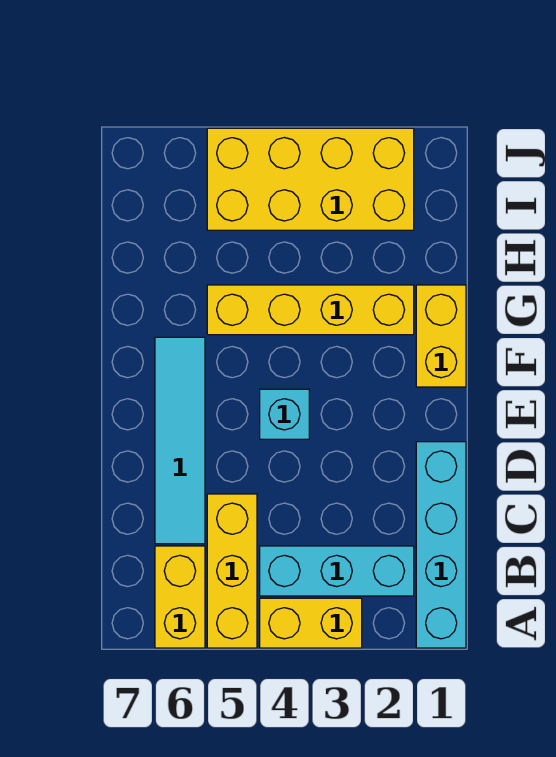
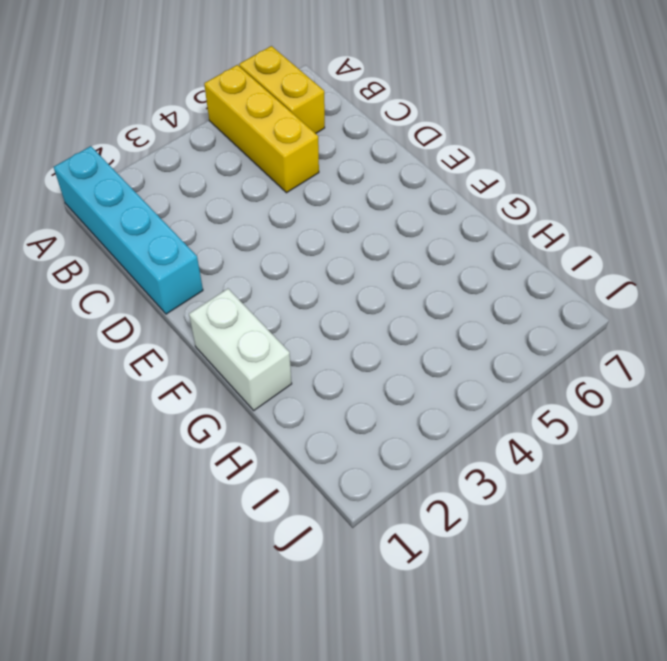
white 1x2 brick [189,289,292,410] -> yellow 1x2 brick [416,285,466,387]
none -> yellow 1x2 brick [260,598,362,648]
none -> cyan 1x3 brick [260,546,414,596]

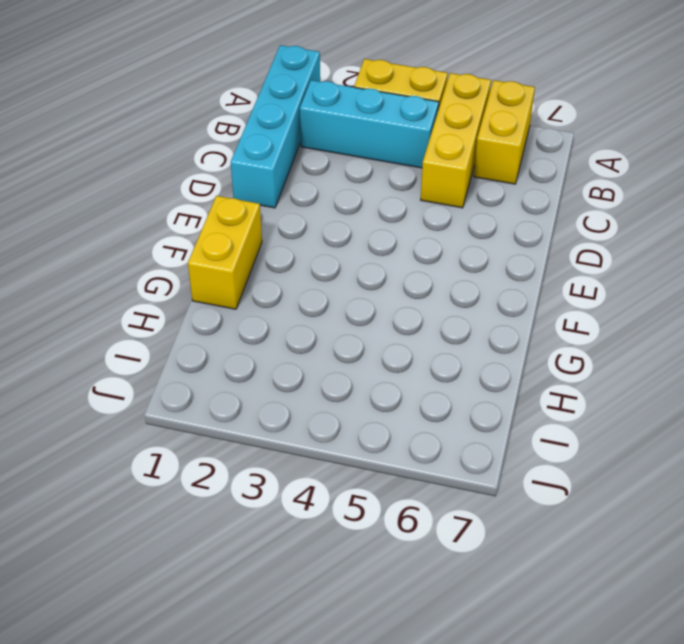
none -> cyan 1x4 tile [155,337,205,544]
none -> cyan 1x1 brick [260,389,309,439]

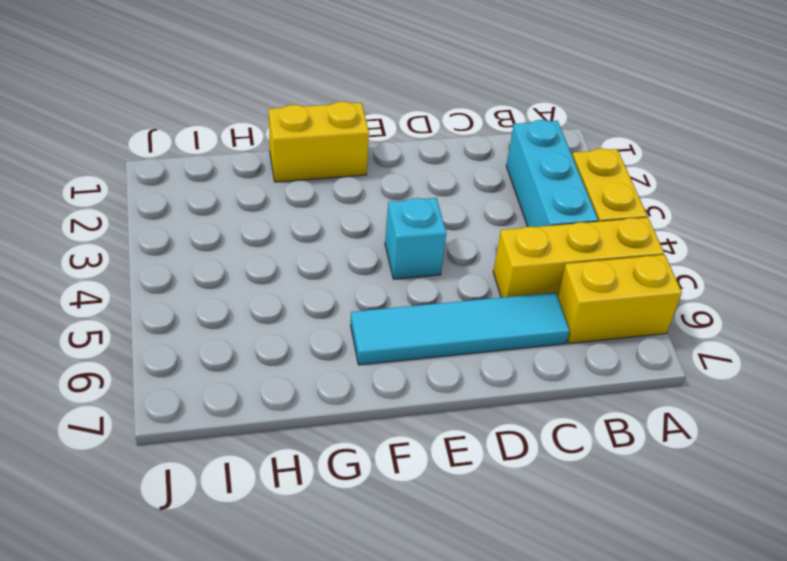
none -> cyan 1x4 brick [416,442,466,648]
none -> yellow 1x4 brick [207,285,414,335]

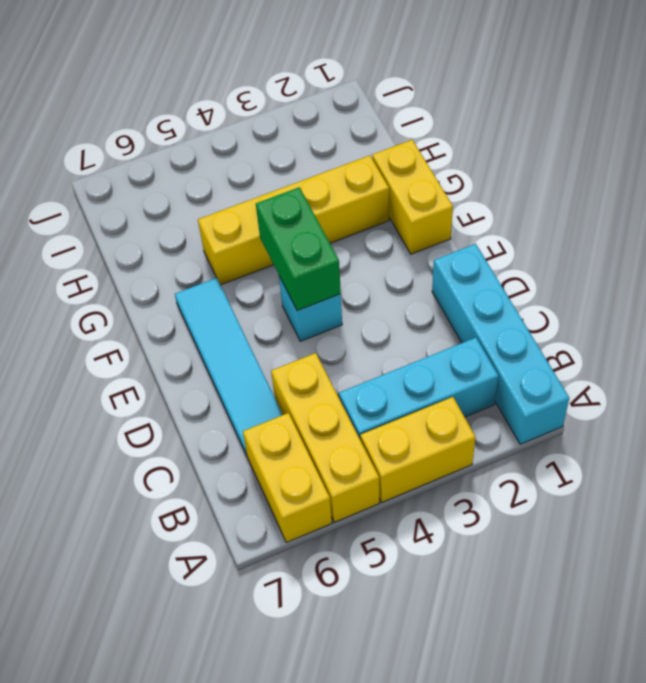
green 1x2 brick [256,187,341,311] -> none
none -> yellow 2x4 brick [207,128,414,230]

